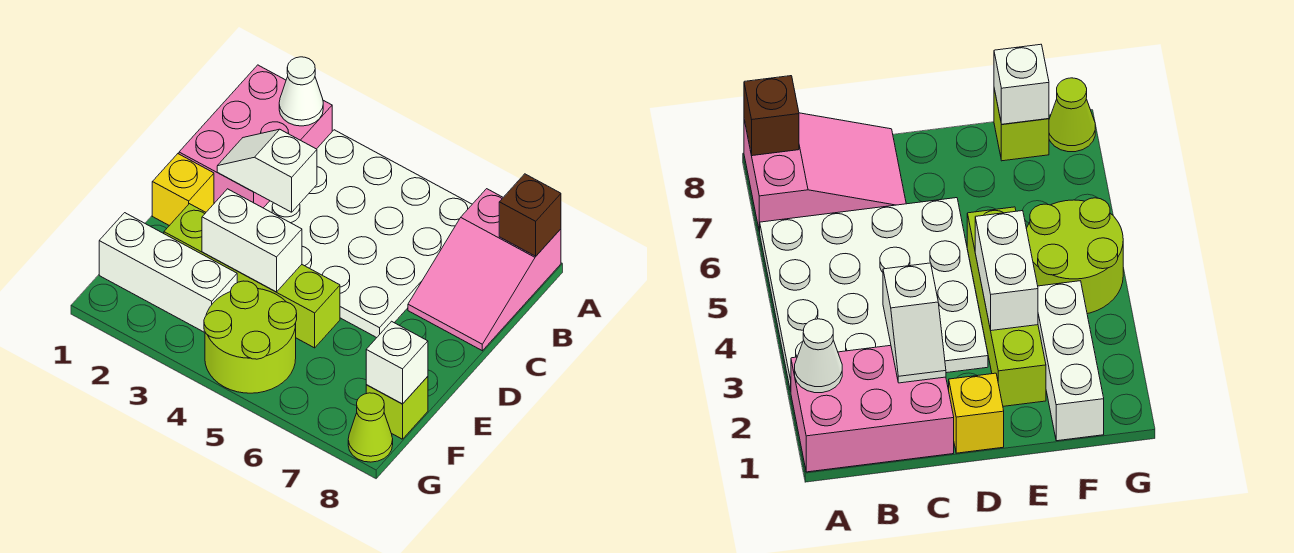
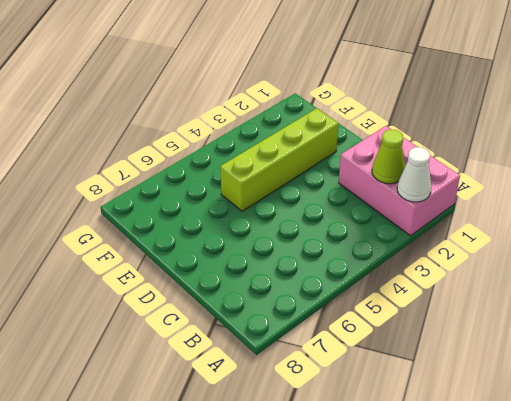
lime 1x1 cone [372,130,405,184] -> lime 1x1 cone moved to [348,393,393,462]
none -> white 4x4 plate [264,130,472,338]
none -> pink 2x3 slope [408,189,561,351]
none -> yellow 1x1 brick [152,154,214,226]

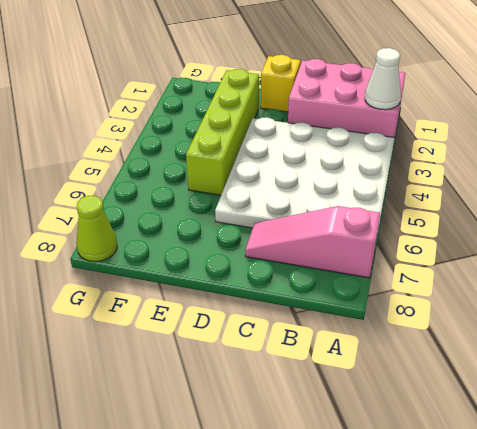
pink 1x3 slope [245,206,380,278] -> pink 2x3 slope [408,189,561,351]
none -> white 1x3 brick [99,213,237,332]
none -> lime 2x2 round brick [204,281,297,393]
none -> lime 1x1 brick [366,376,428,439]

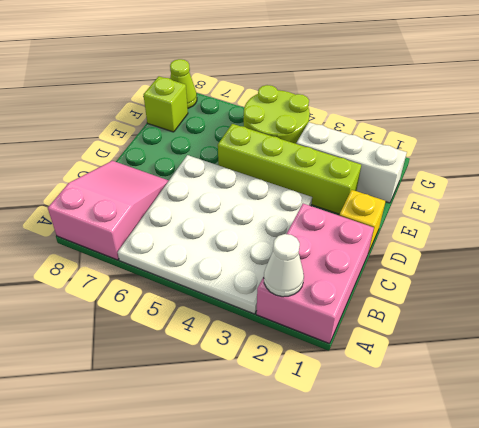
none -> brown 1x1 brick [499,174,561,256]
none -> white 1x2 slope [217,129,317,212]
none -> white 1x2 brick [202,189,302,292]

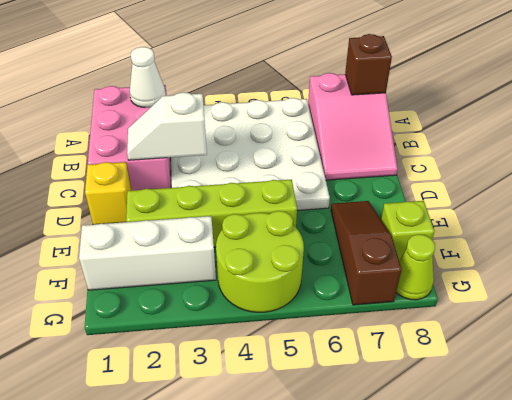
brown 1x3 slope [331,201,402,305] -> none
none -> white 1x2 brick [202,189,302,292]
none -> white 1x1 brick [366,321,428,404]

